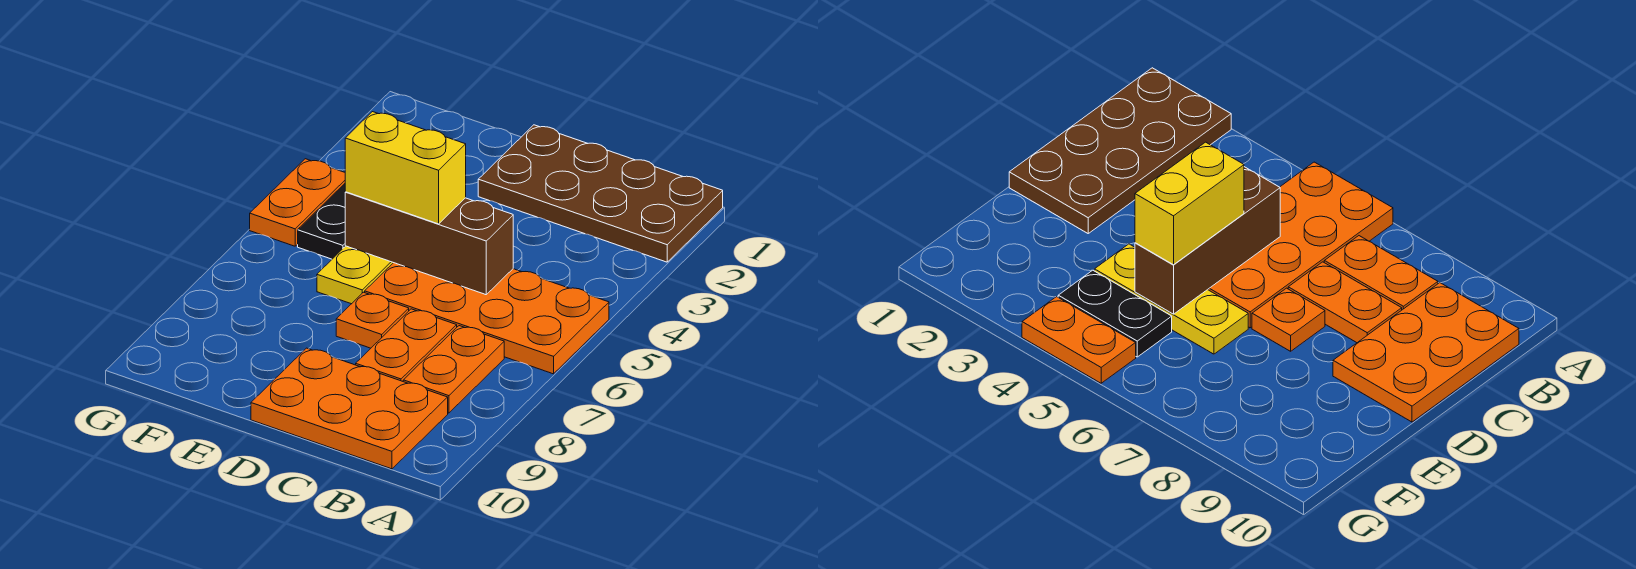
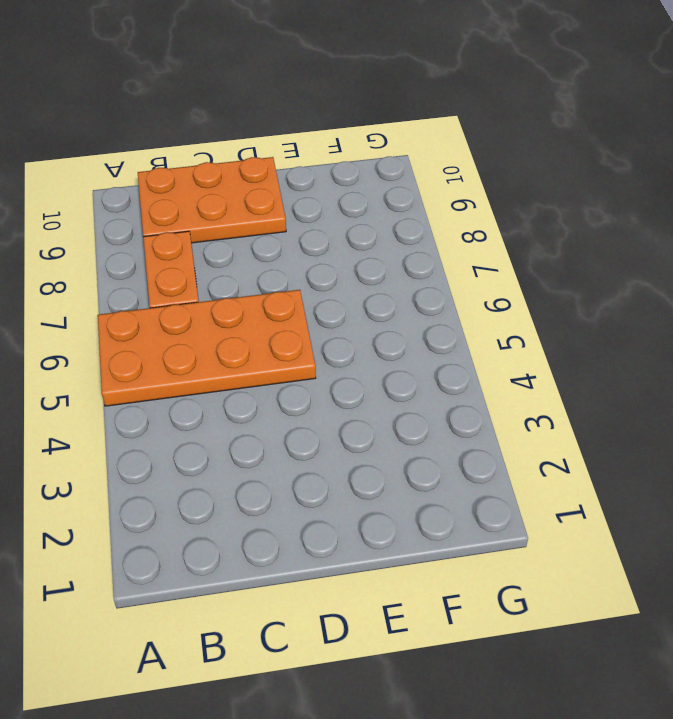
none -> brown 2x4 plate [478,125,723,262]
none -> orange 1x2 plate [356,309,457,381]

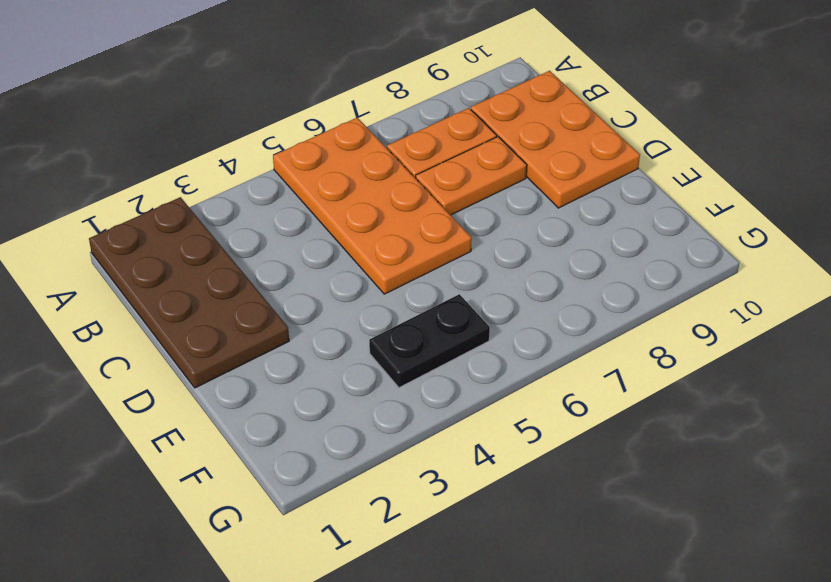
none -> orange 1x1 plate [336,292,409,348]
none -> yellow 1x3 plate [317,246,393,304]

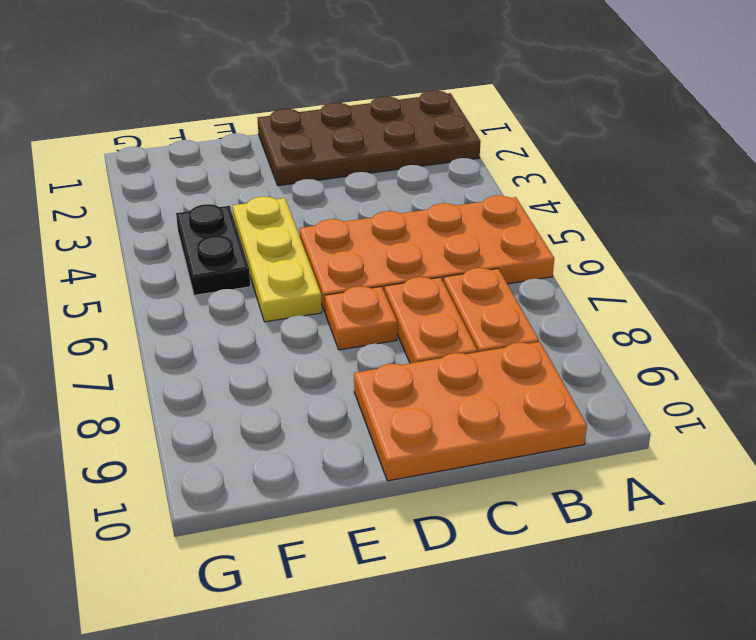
none -> orange 1x2 plate [250,159,345,246]
none -> brown 1x3 brick [345,192,513,295]

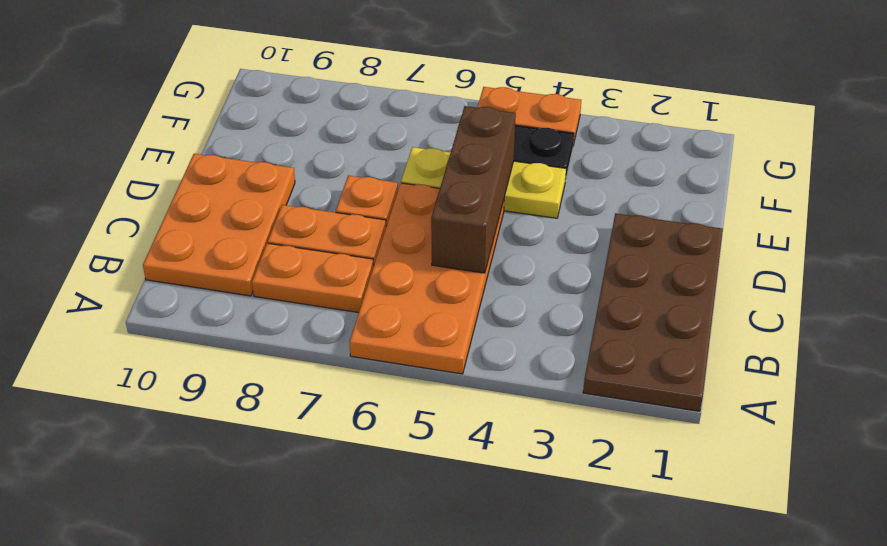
none -> yellow 1x2 brick [345,112,466,224]

